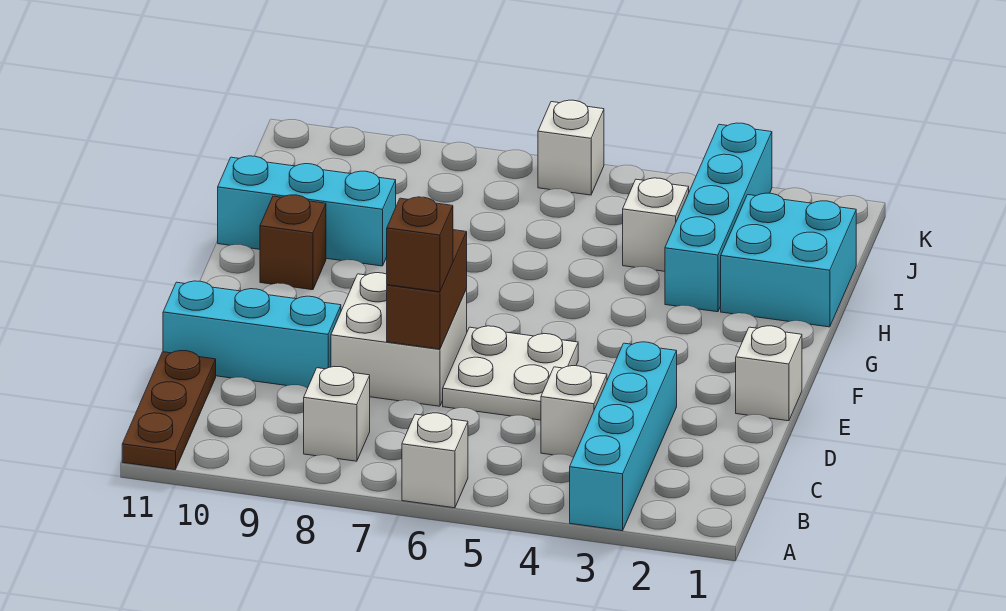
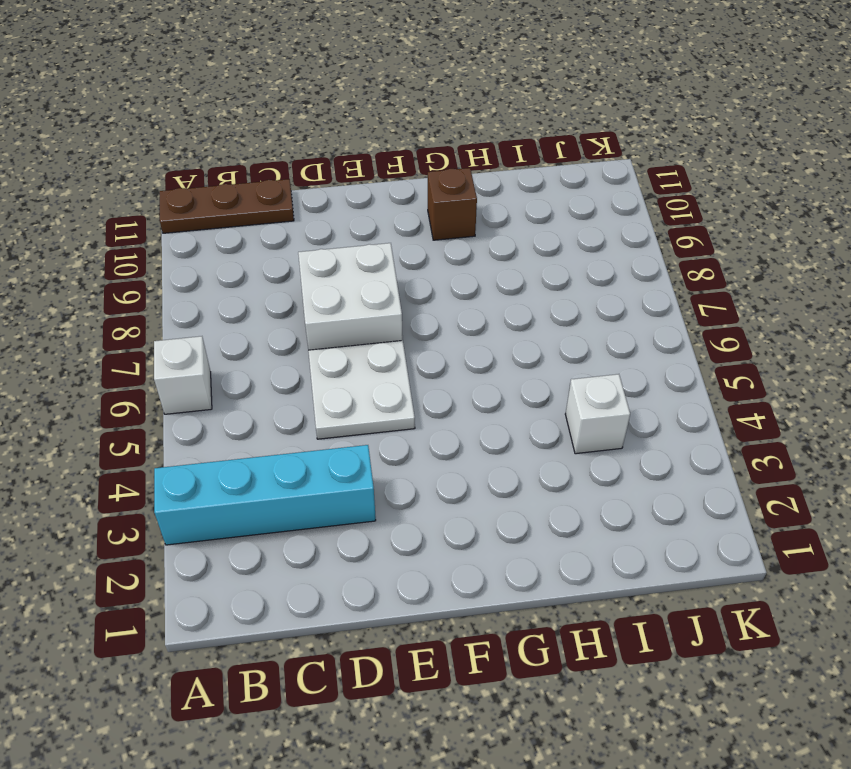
none -> white 1x1 brick [304,367,370,461]
none -> white 1x1 brick [541,366,607,457]
none -> cyan 1x3 brick [163,281,341,388]

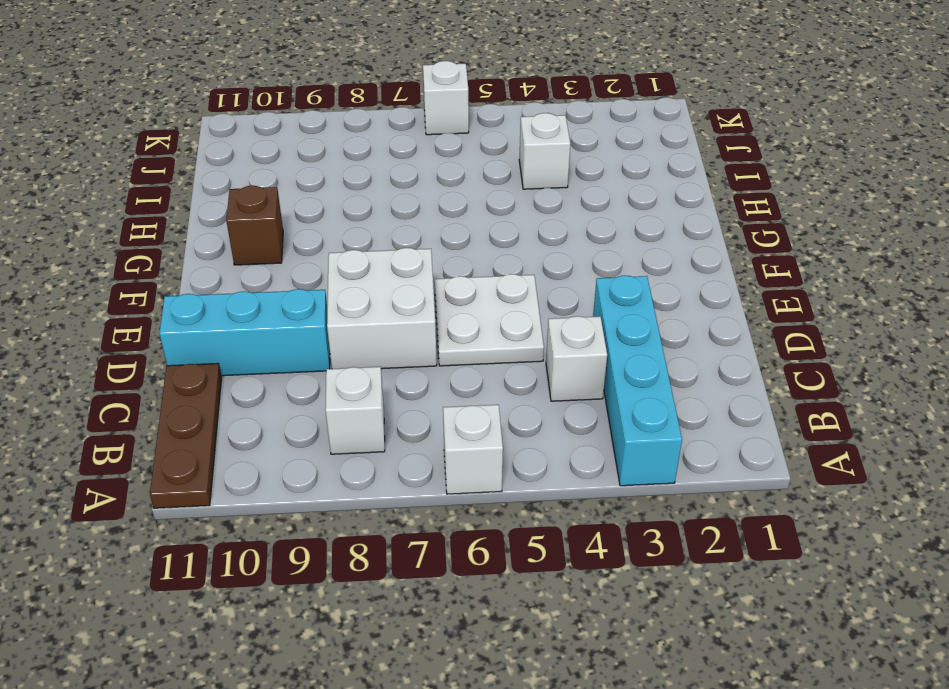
none -> white 1x1 brick [736,326,802,421]
none -> cyan 2x2 brick [721,193,856,327]
none -> cyan 1x4 brick [665,123,772,312]

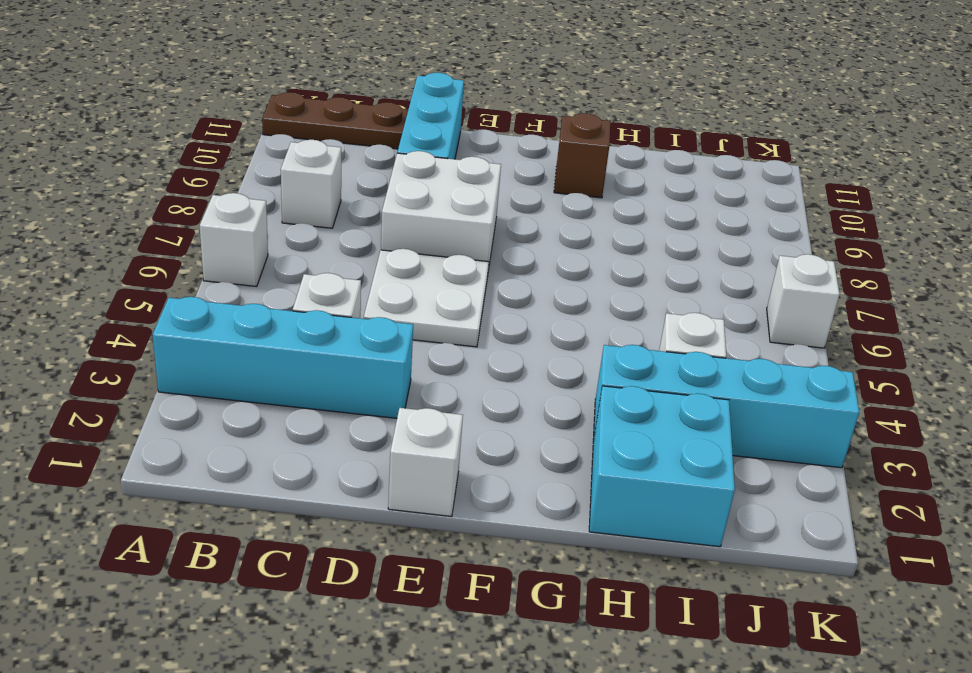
none -> cyan 1x3 brick [218,156,396,266]
none -> brown 1x2 brick [387,230,467,349]
none -> brown 1x1 brick [387,197,453,292]

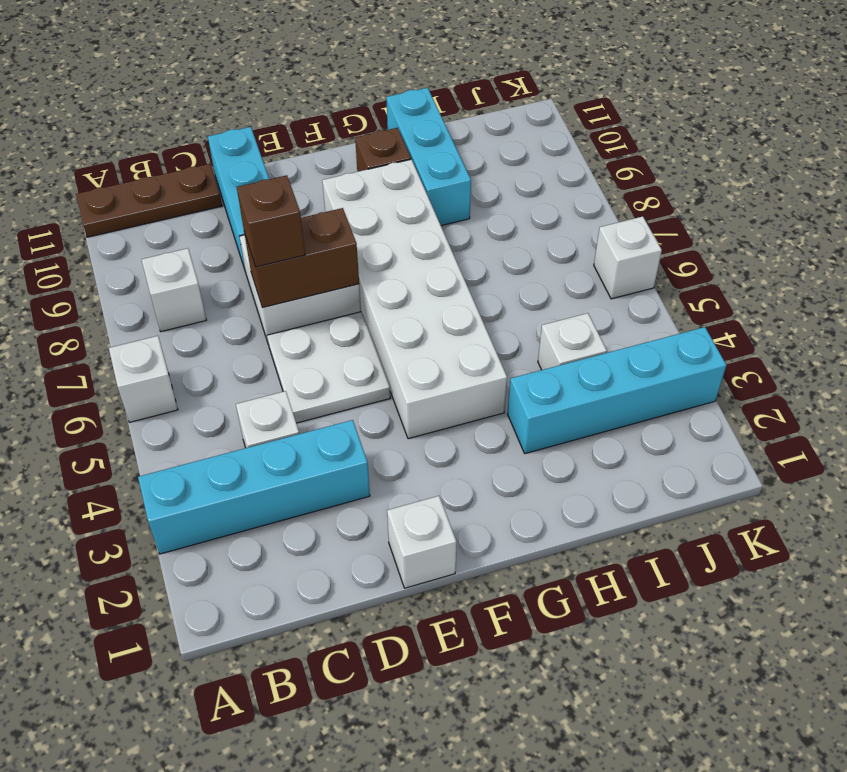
white 2x6 brick [322,159,507,439] -> none
none -> cyan 2x2 brick [721,193,856,327]

